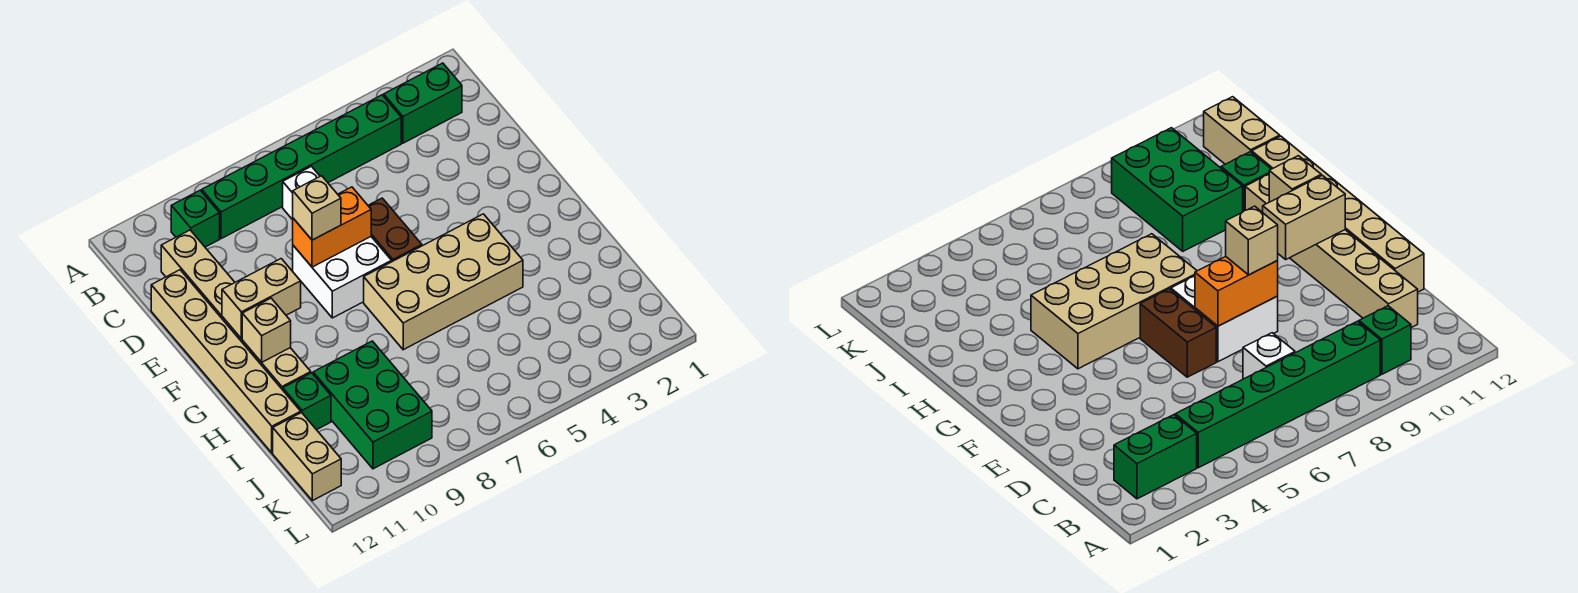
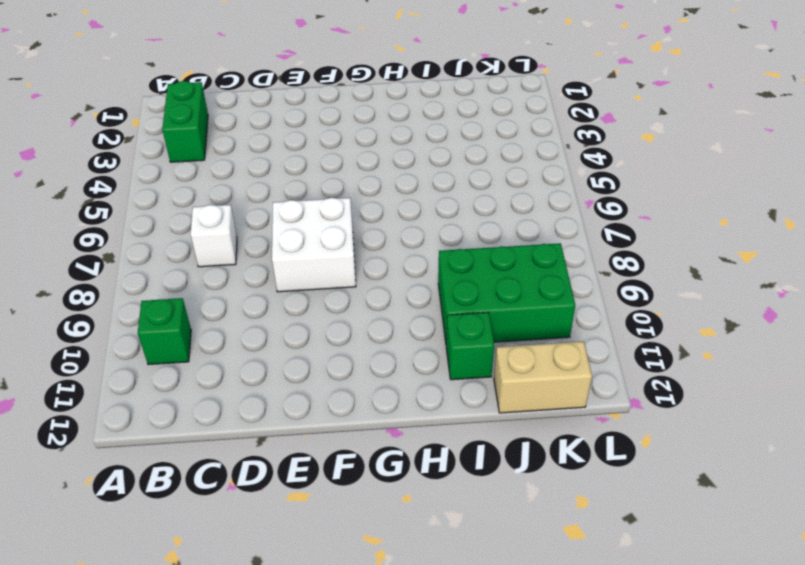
none -> green 1x6 brick [202,95,401,239]
none -> tan 1x6 brick [161,230,311,390]
none -> tan 1x6 brick [151,270,301,453]

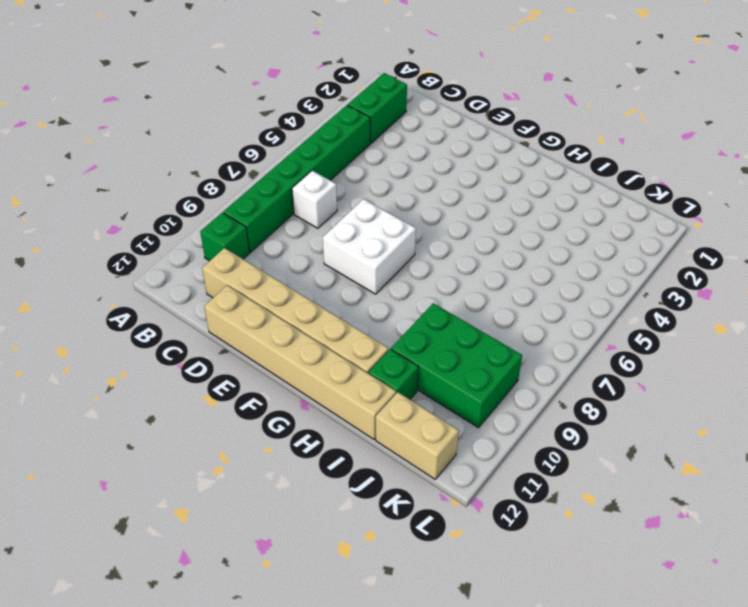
none -> brown 1x2 brick [368,198,422,261]
none -> tan 2x4 brick [364,214,523,350]
none -> orange 1x2 brick [293,187,371,267]

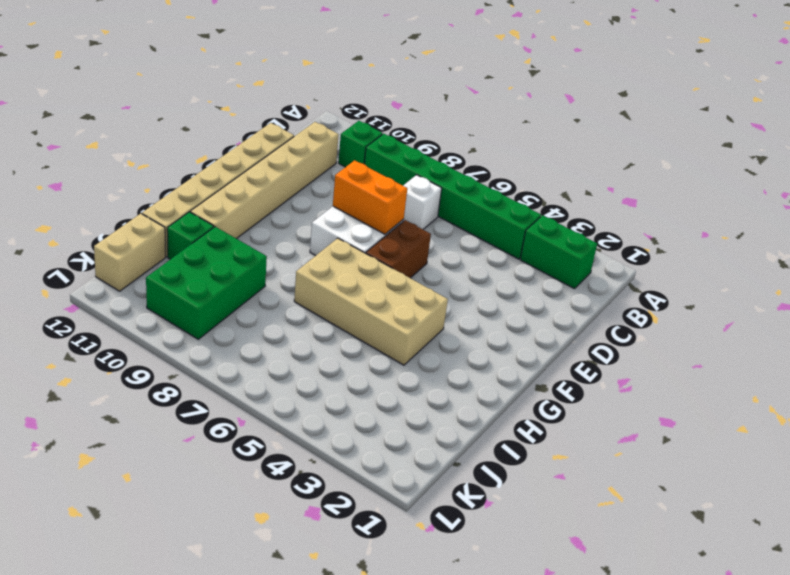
none -> tan 1x2 brick [222,259,301,339]
none -> tan 1x1 brick [242,298,291,362]
none -> tan 1x1 brick [293,176,341,240]

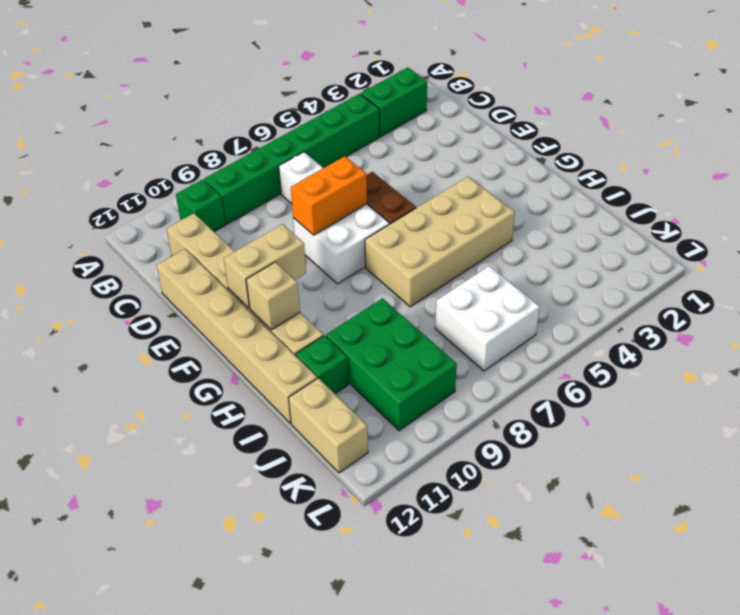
white 2x2 brick [435,266,540,371] -> none
none -> tan 1x1 brick [293,176,341,240]

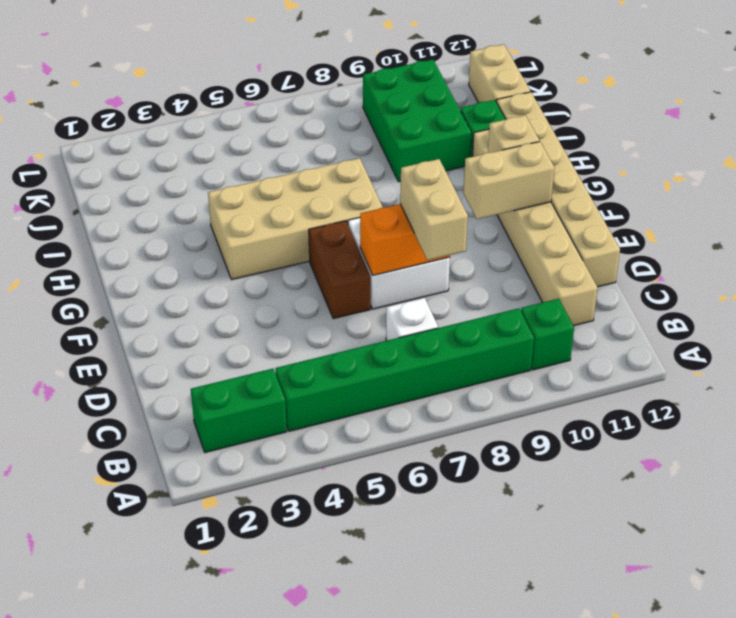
tan 1x2 brick [400,159,468,260] -> tan 1x1 brick [293,176,341,240]

